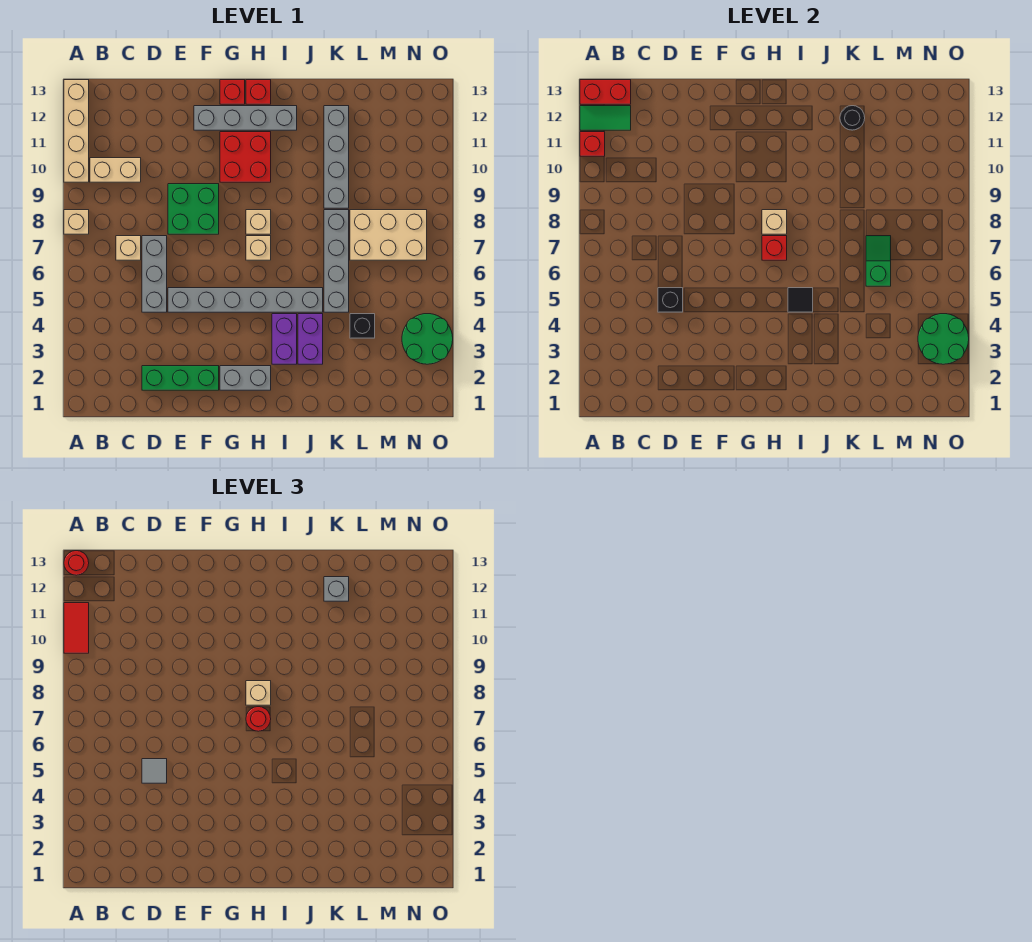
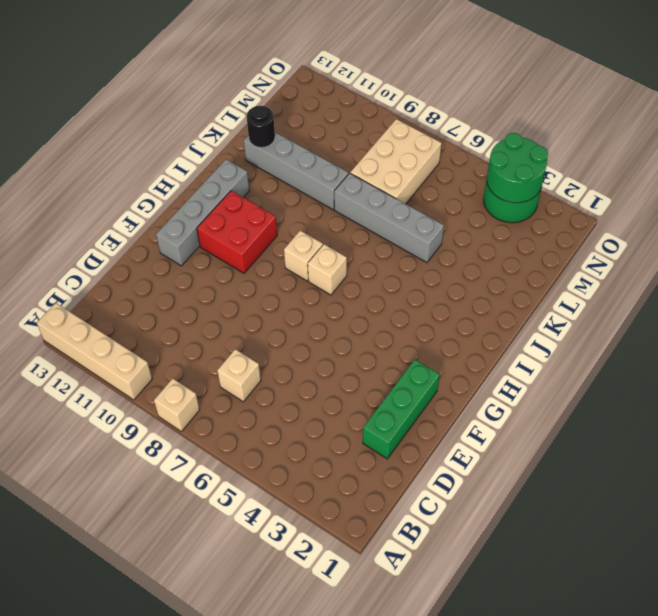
none -> tan 1x2 brick [90,158,141,182]
none -> grey 1x3 brick [142,236,167,312]
none -> grey 1x6 brick [168,288,323,312]
none -> green 2x2 brick [168,184,219,234]

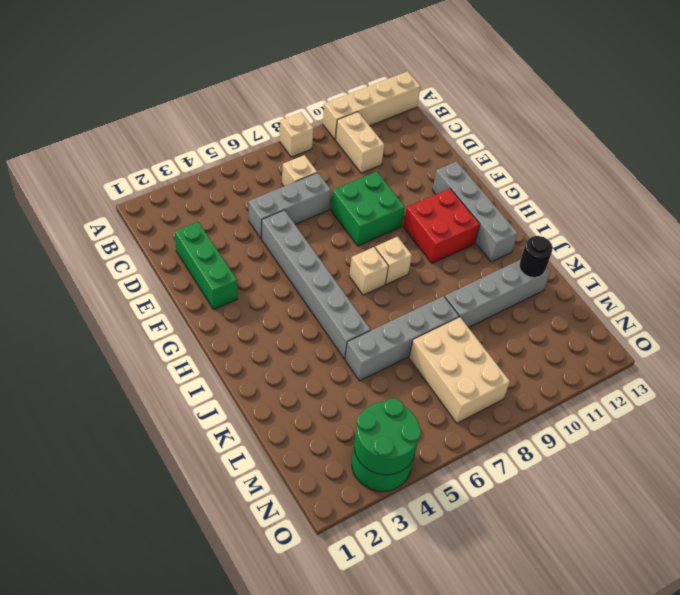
none -> grey 1x2 brick [220,366,271,390]
none -> red 1x1 brick [220,80,245,104]
none -> red 1x1 brick [246,80,271,104]
none -> purple 1x2 brick [272,314,297,364]

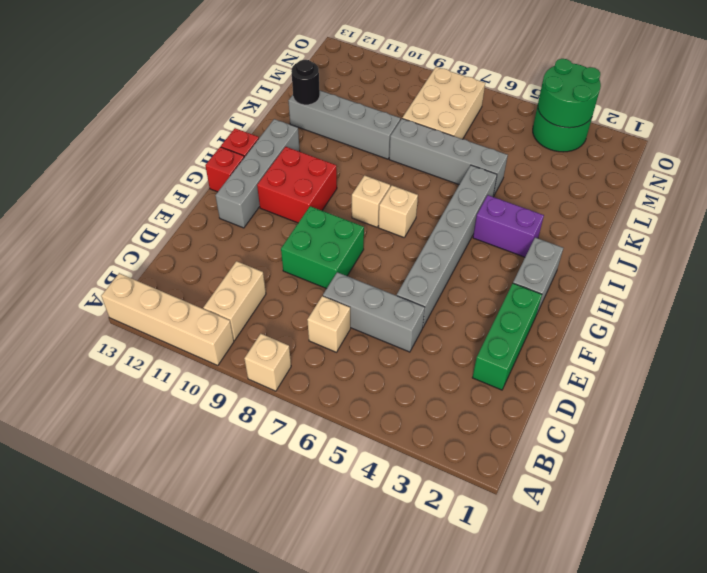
none -> purple 1x2 brick [298,314,323,364]
none -> black 1x1 brick [350,314,375,338]
none -> red 1x1 brick [580,132,605,156]
none -> green 1x2 tile [580,106,631,130]

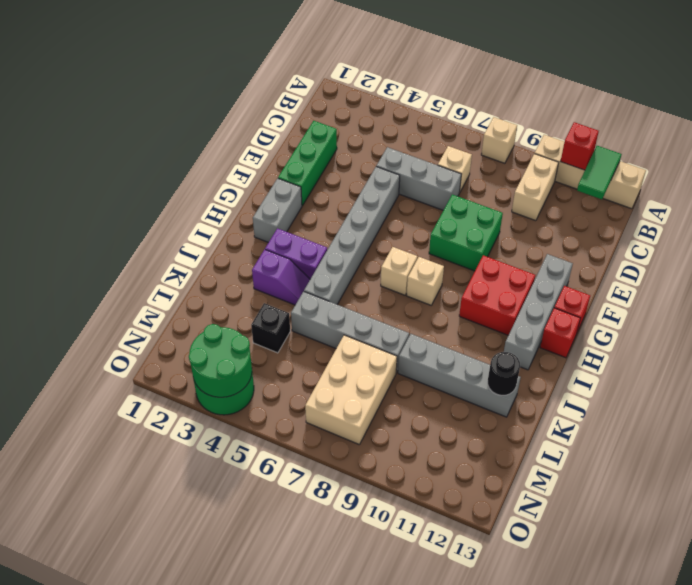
purple 1x2 slope [252,249,310,305] -> purple 1x2 brick [298,314,323,364]
none -> red 1x2 brick [580,80,631,104]
none -> black 1x1 brick [658,288,683,312]
none -> red 1x1 brick [762,236,787,260]
none -> tan 1x1 brick [762,210,787,234]

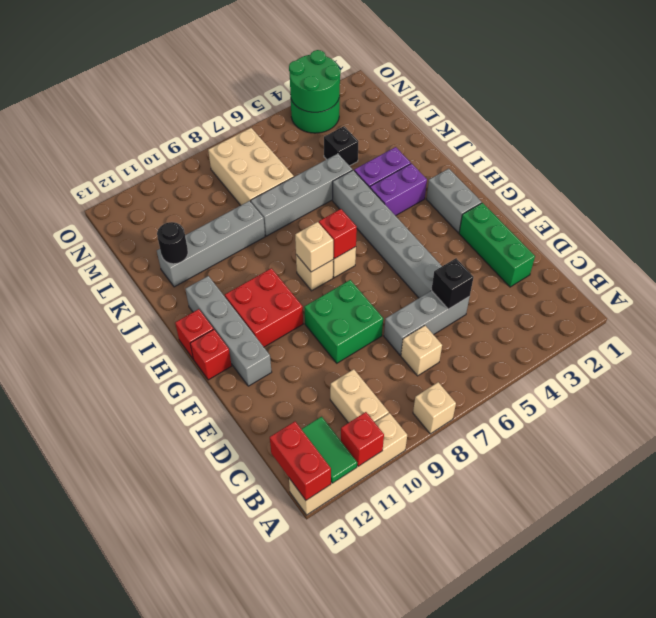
none -> black 1x1 tile [788,288,813,312]
none -> green 1x2 slope [866,236,891,286]
none -> red 1x2 tile [64,603,89,653]
none -> red 1x1 round brick [64,551,89,575]

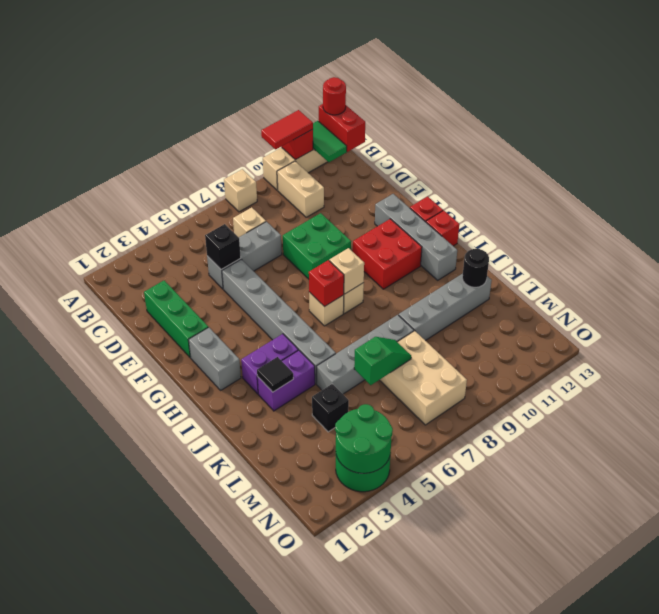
black 1x1 tile [257,357,293,392] -> black 1x1 tile moved to [788,288,813,312]
none -> grey 1x1 tile [142,759,167,783]
none -> red 1x1 round brick [246,707,271,731]
none -> tan 1x1 brick [246,681,271,705]
none -> grey 1x1 brick [324,577,349,601]

